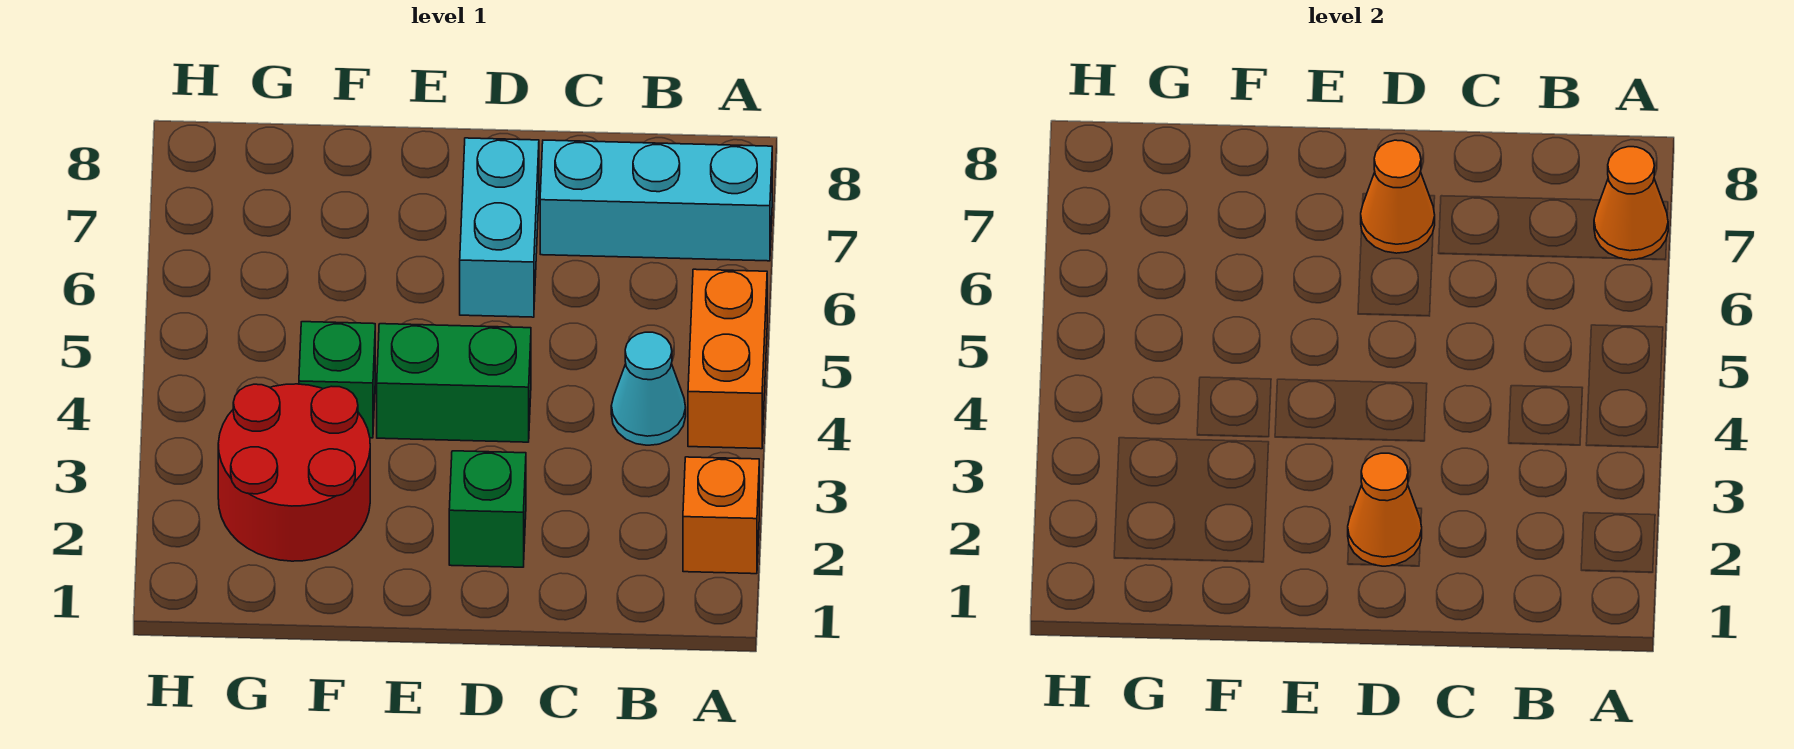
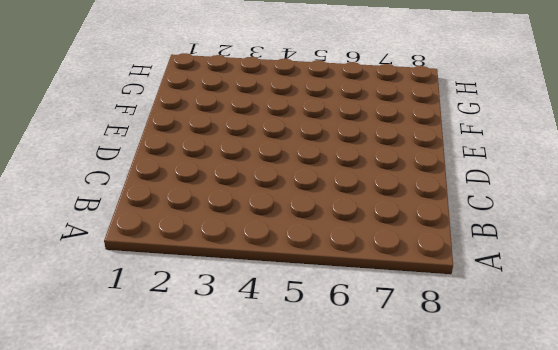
none -> orange 1x1 brick [683,457,759,574]
none -> orange 1x2 brick [688,269,767,449]
none -> cyan 1x3 brick [540,140,772,261]

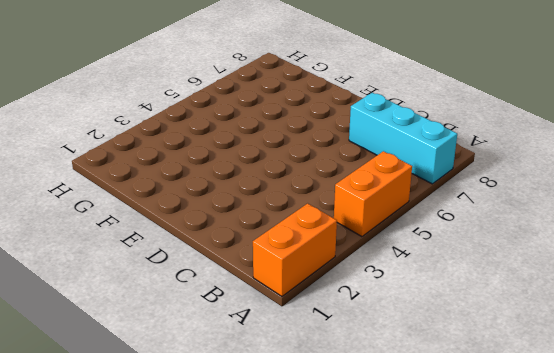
orange 1x2 brick [253,203,337,296] -> orange 1x1 brick [683,457,759,574]
none -> cyan 1x1 cone [611,332,686,445]
none -> green 1x1 brick [449,451,526,567]
none -> green 1x2 brick [377,324,531,442]

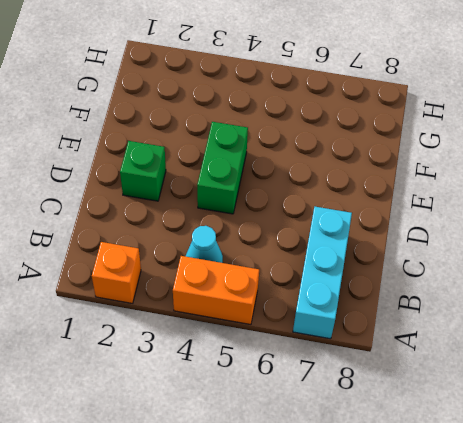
none -> cyan 1x2 brick [460,138,539,317]
none -> red 2x2 round brick [218,384,370,561]
none -> green 1x1 brick [299,322,375,438]

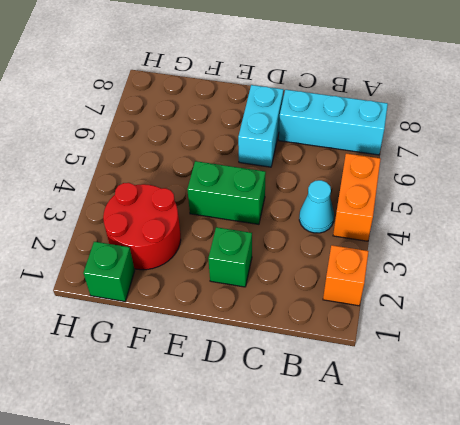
green 1x1 brick [83,242,135,301] -> green 1x1 brick moved to [299,322,375,438]
none -> orange 1x1 cone [1594,147,1668,260]
none -> orange 1x1 cone [1348,453,1422,566]
none -> orange 1x1 cone [1361,140,1435,253]

